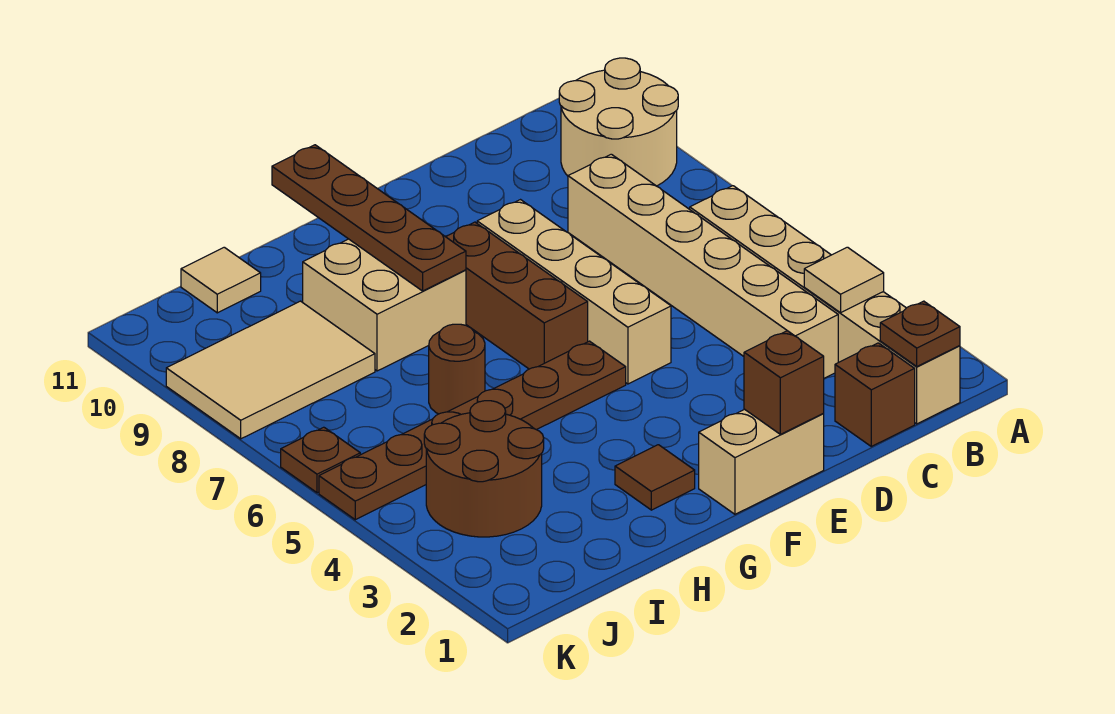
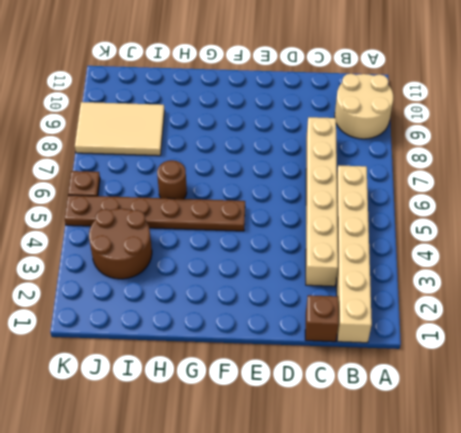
none -> tan 1x2 brick [699,409,824,514]
none -> tan 1x4 brick [477,200,671,384]
none -> brown 1x3 brick [446,222,588,369]

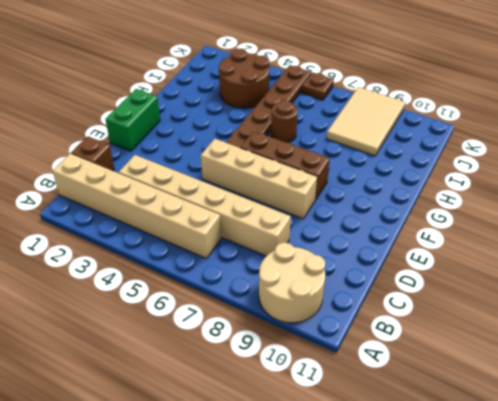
green 1x2 brick [105,89,160,151] -> tan 1x2 brick [699,409,824,514]
none -> brown 1x1 tile [615,445,695,510]
none -> tan 2x2 brick [303,239,466,371]
none -> tan 1x1 tile [181,247,261,313]

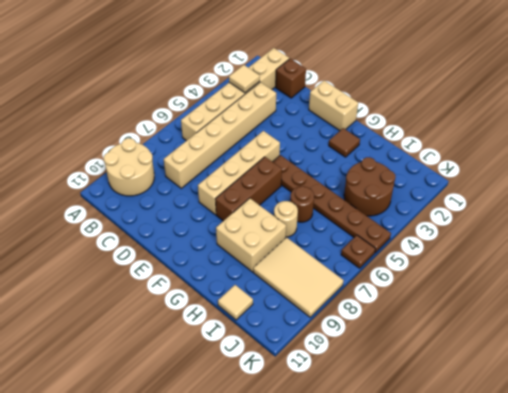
tan 1x1 round brick [274,201,298,237] -> none
none -> brown 1x1 plate [880,301,960,366]
none -> brown 1x1 brick [744,331,824,434]
none -> brown 1x4 plate [272,145,466,291]

